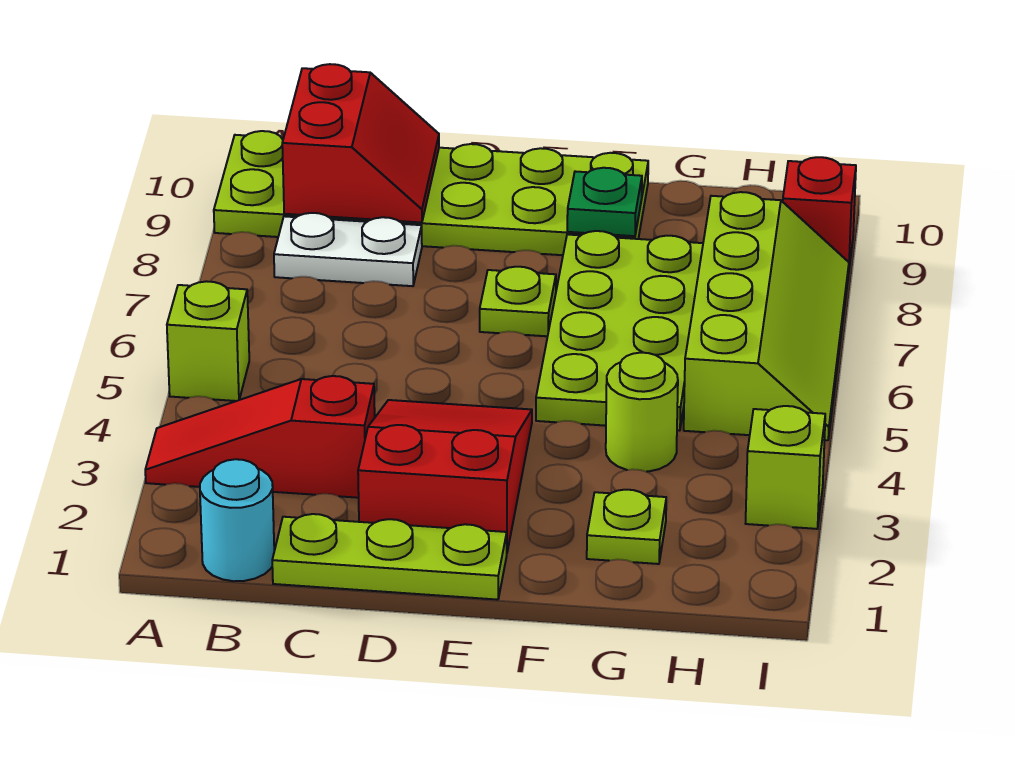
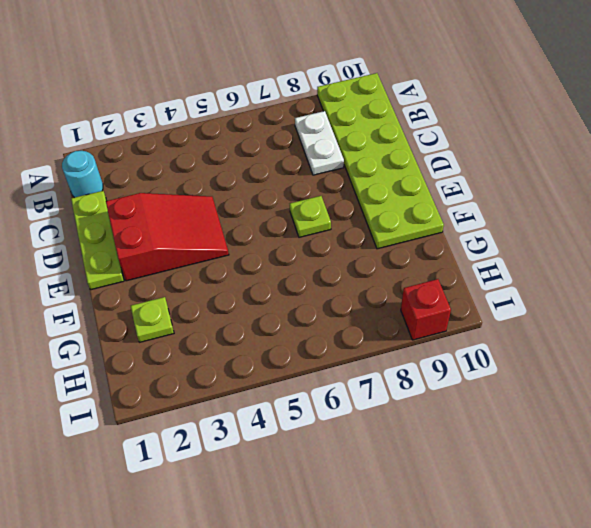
none -> red 1x3 slope [145,376,375,498]
none -> lime 1x1 brick [167,281,249,401]
none -> lime 2x4 plate [536,231,703,431]

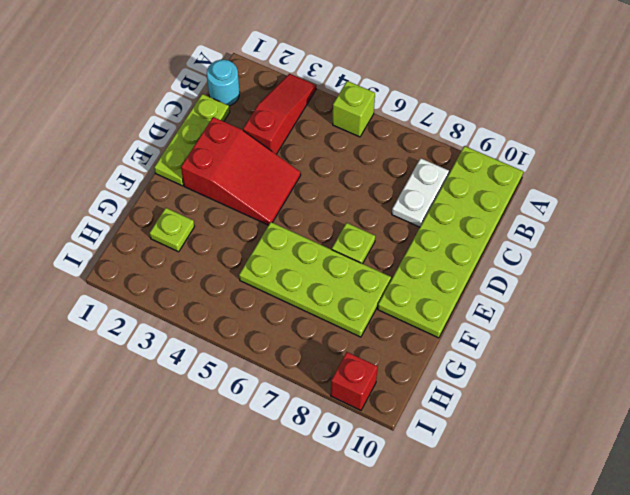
none -> lime 1x1 round brick [606,353,678,472]
none -> lime 2x4 slope [684,192,849,440]
none -> lime 1x1 brick [746,406,825,529]

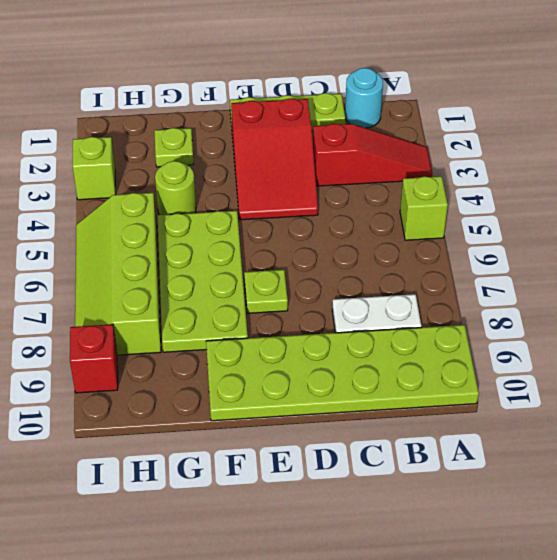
none -> red 2x2 slope [282,64,439,223]
none -> green 1x1 plate [567,168,642,236]

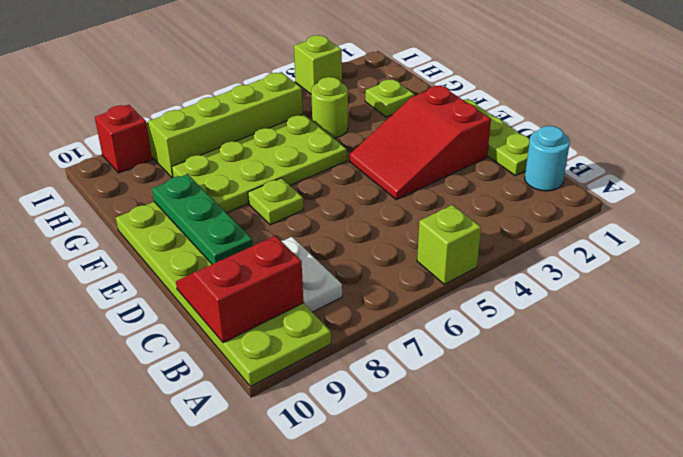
green 1x3 plate [152,174,253,264] -> green 1x1 plate [567,168,642,236]
none -> red 1x3 slope [145,376,375,498]

